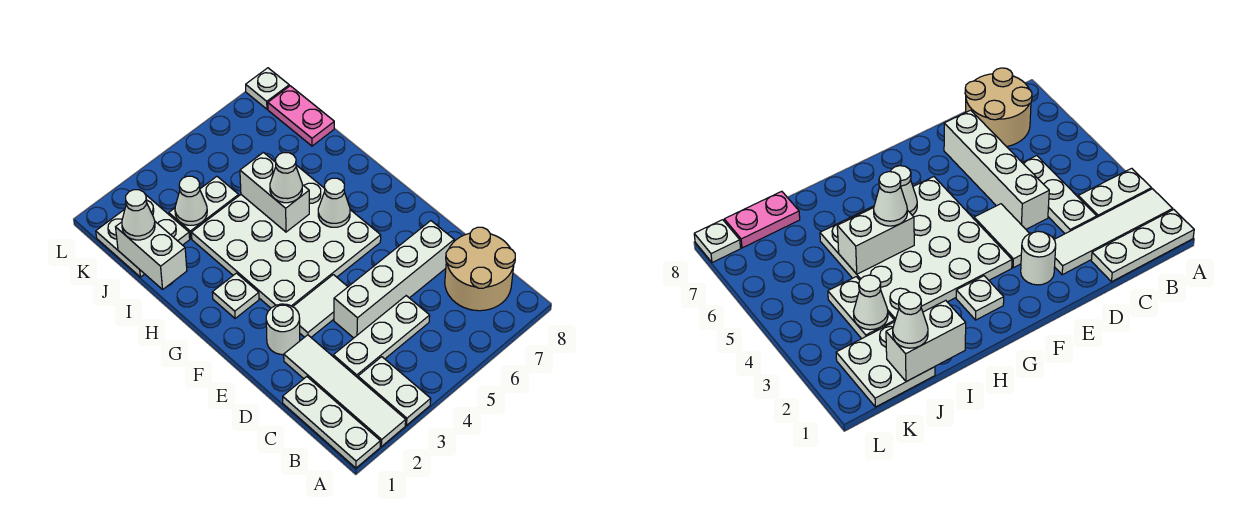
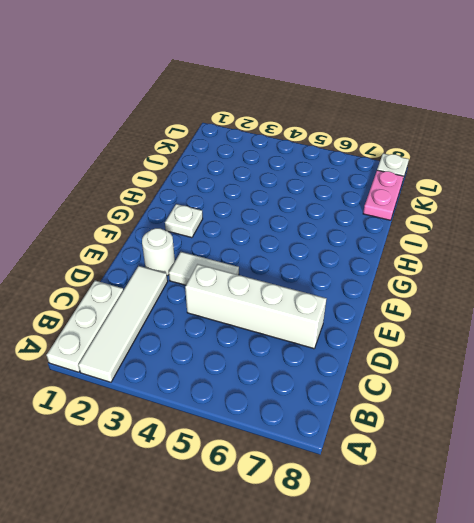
none -> white 1x2 plate [358,357,431,425]
none -> tan 2x2 round brick [445,227,515,311]
none -> white 1x3 plate [333,296,430,378]

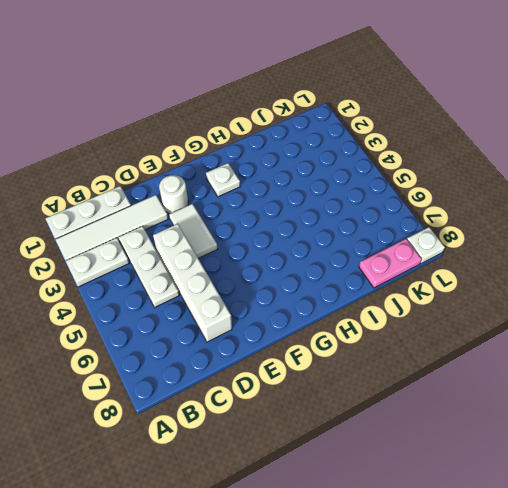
none -> tan 2x2 round brick [445,227,515,311]
none -> white 4x4 plate [191,165,381,308]
none -> white 2x2 plate [96,194,190,277]

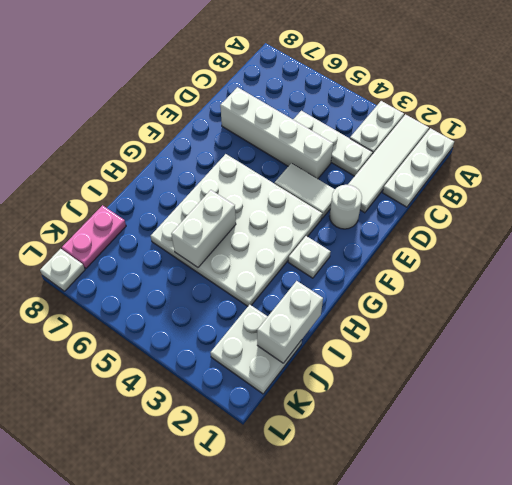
none -> tan 2x2 round brick [445,227,515,311]
none -> white 1x2 plate [169,176,239,239]
none -> white 1x1 cone [318,178,350,227]

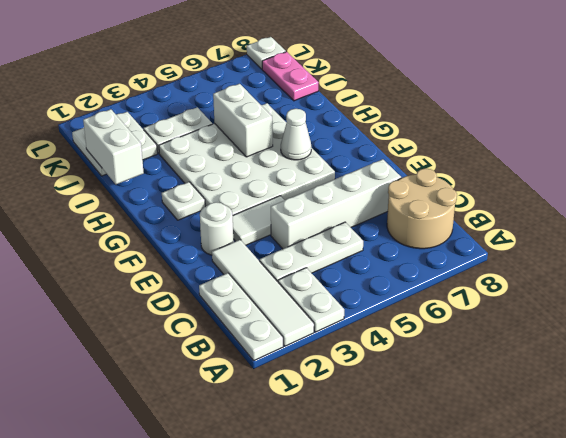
none -> white 1x1 cone [175,176,207,225]
none -> white 1x1 cone [270,153,302,203]
none -> white 1x1 cone [122,190,155,240]

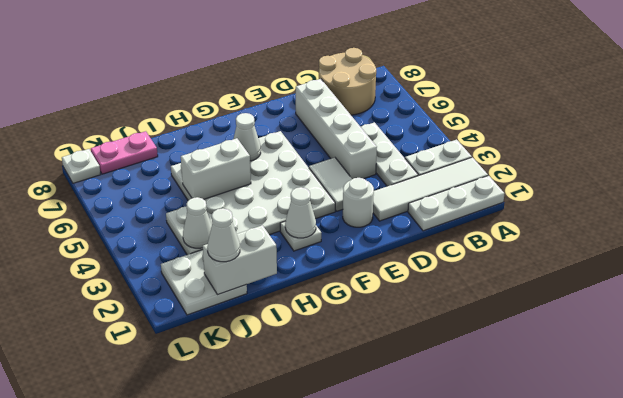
white 1x1 cone [285,187,316,238] -> white 1x1 cone moved to [270,153,302,203]

